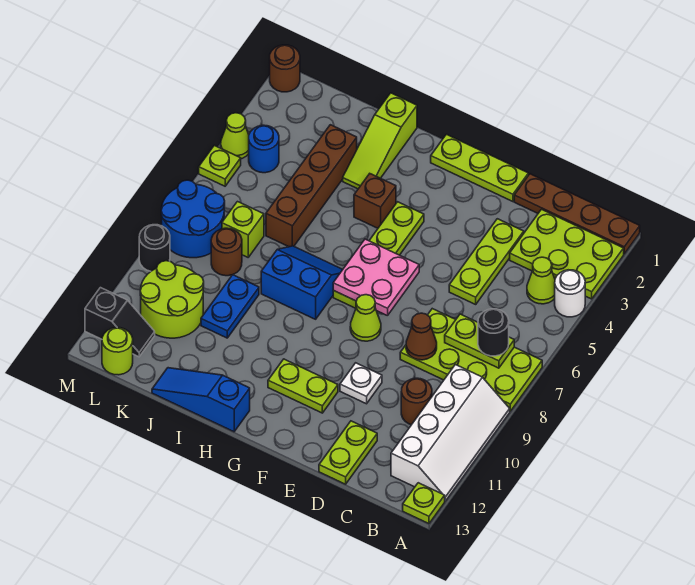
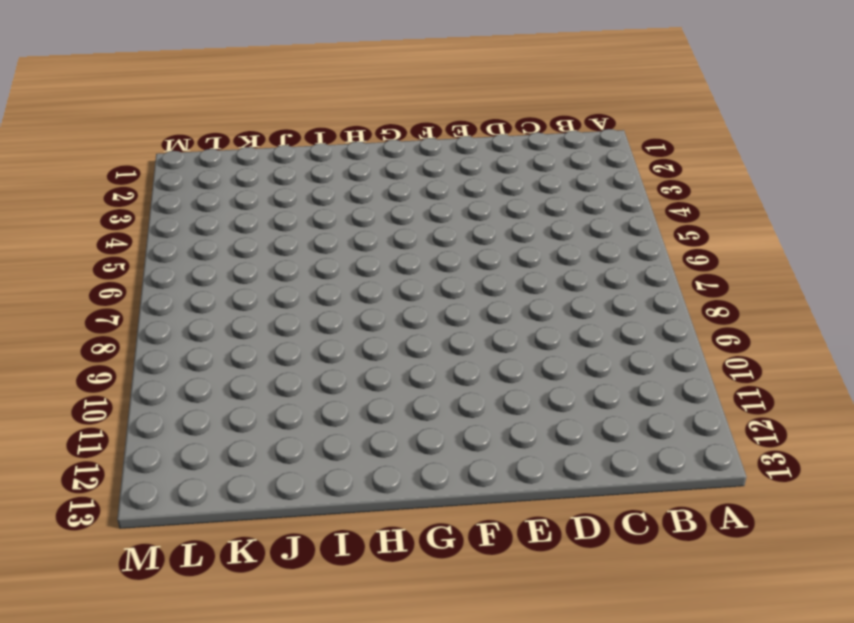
none -> brown 1x4 plate [514,174,640,254]
none -> lime 2x3 plate [510,209,624,299]
none -> white 1x1 round brick [555,270,585,317]
none -> lime 2x4 plate [400,309,542,411]

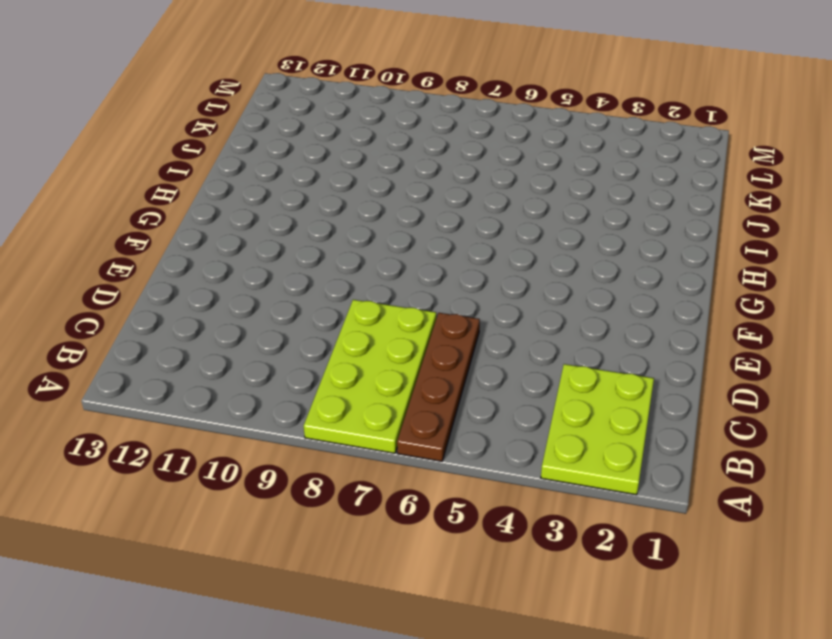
brown 1x4 plate [397,313,480,461] -> brown 1x4 plate moved to [514,174,640,254]
none -> white 1x1 round brick [555,270,585,317]
none -> white 2x4 slope [391,365,510,501]
none -> lime 1x1 plate [403,483,445,524]
none -> lime 1x1 cone [527,257,555,304]

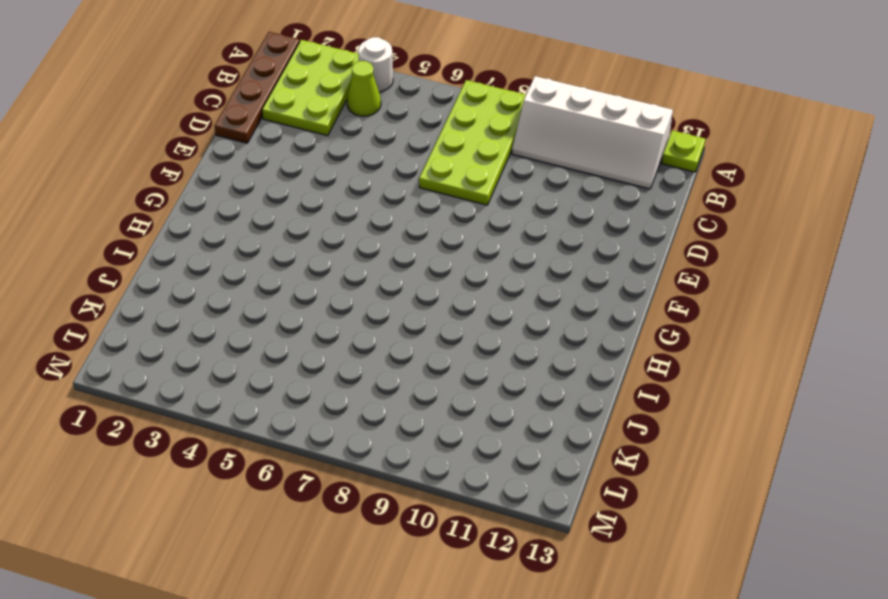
white 2x4 slope [512,76,673,189] -> white 2x4 slope turned to [391,365,510,501]
none -> brown 1x1 round brick [401,378,432,425]
none -> lime 1x3 plate [449,219,524,304]
none -> lime 1x2 plate [319,421,377,484]
none -> lime 1x3 plate [431,134,528,202]

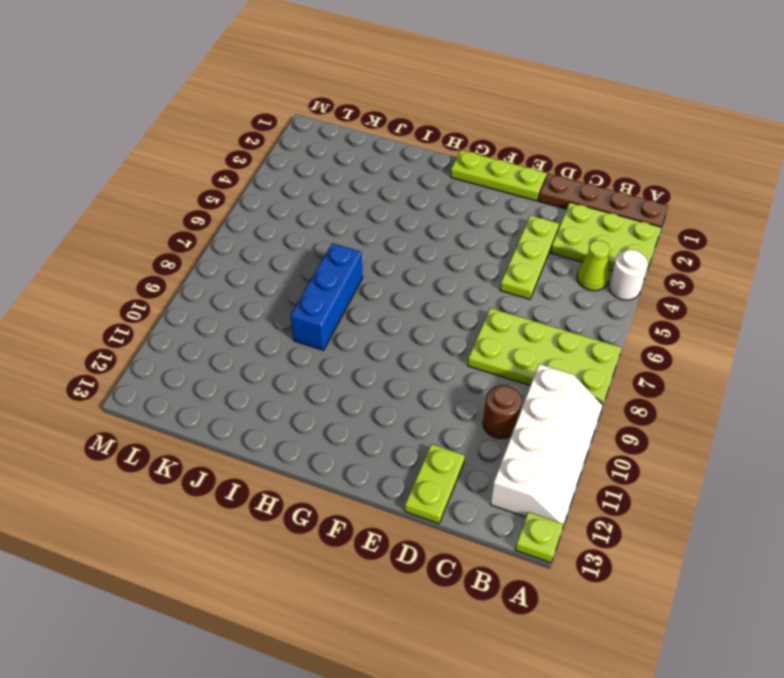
blue 1x3 brick [291,243,363,350] -> blue 2x2 slope [261,246,343,319]
none -> white 1x1 plate [340,363,382,404]
none -> lime 1x1 cone [350,295,381,341]
none -> lime 1x2 plate [268,359,338,413]
none -> lime 1x4 plate [333,202,424,308]

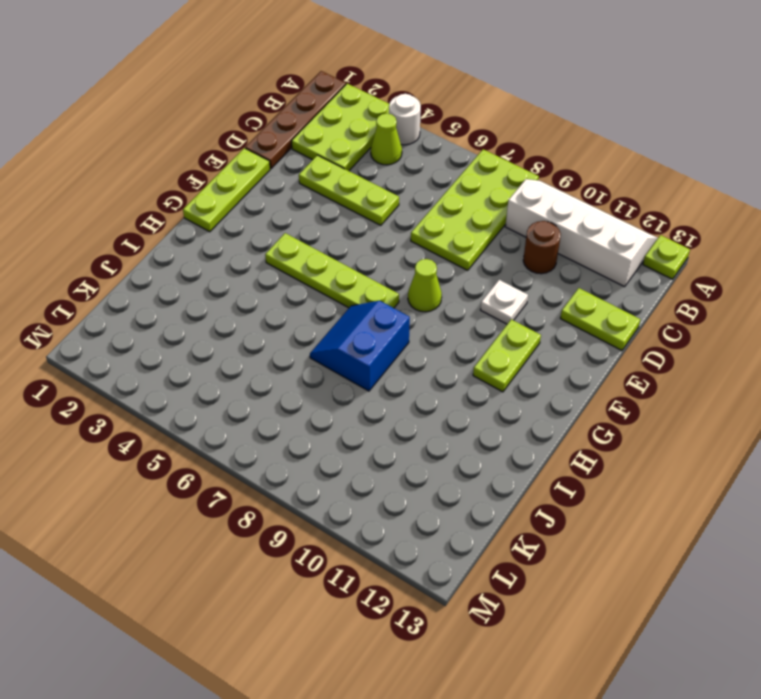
none -> brown 1x1 brick [354,174,396,228]
none -> blue 1x3 slope [152,368,250,432]
none -> lime 1x3 slope [343,93,417,189]
none -> brown 1x4 brick [266,125,357,247]

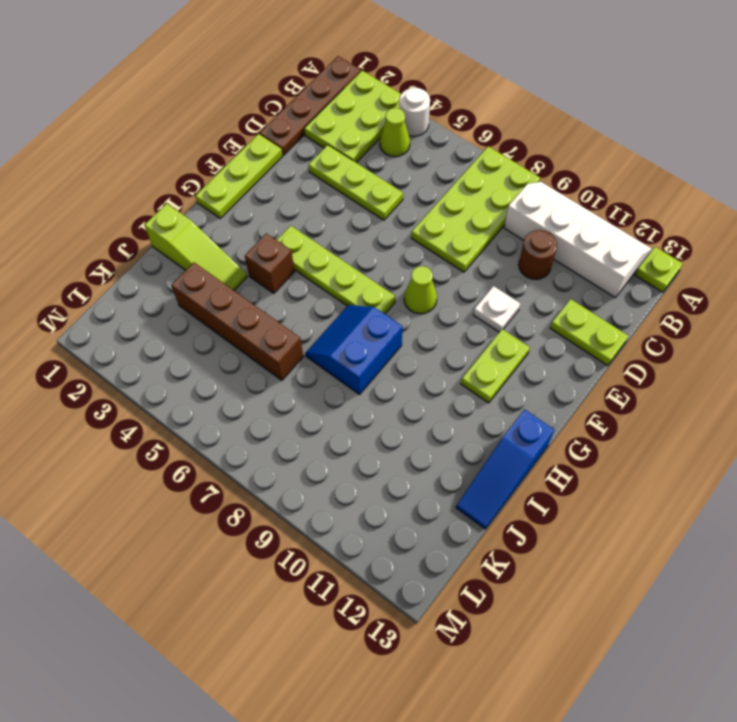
none -> blue 1x2 plate [201,275,259,338]
none -> lime 1x1 brick [222,202,264,257]
none -> brown 1x1 round brick [211,228,242,276]
none -> lime 2x2 round brick [140,261,204,338]

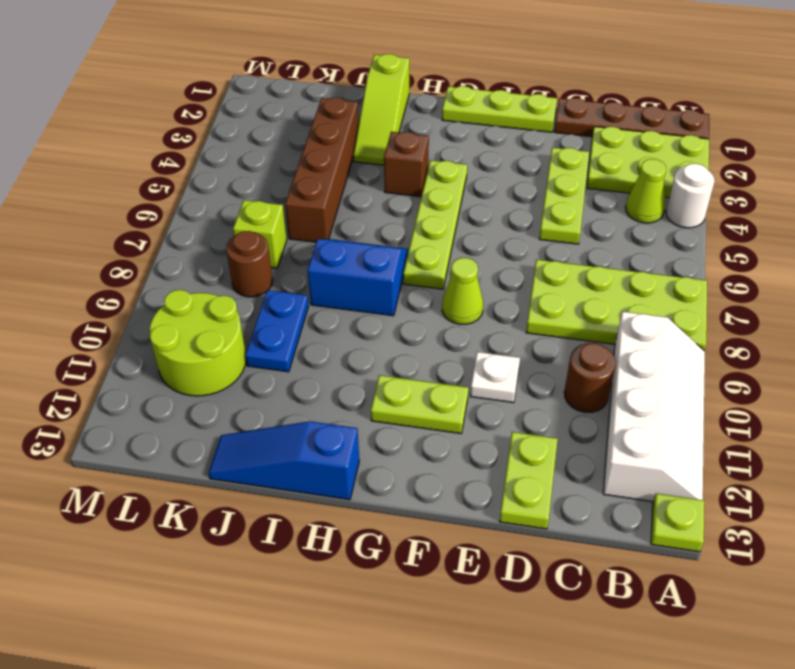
none -> blue 1x1 round brick [249,125,279,173]
none -> blue 2x2 round brick [161,180,225,258]
none -> black 1x2 slope [85,288,155,357]
none -> lime 1x1 round brick [102,328,133,375]

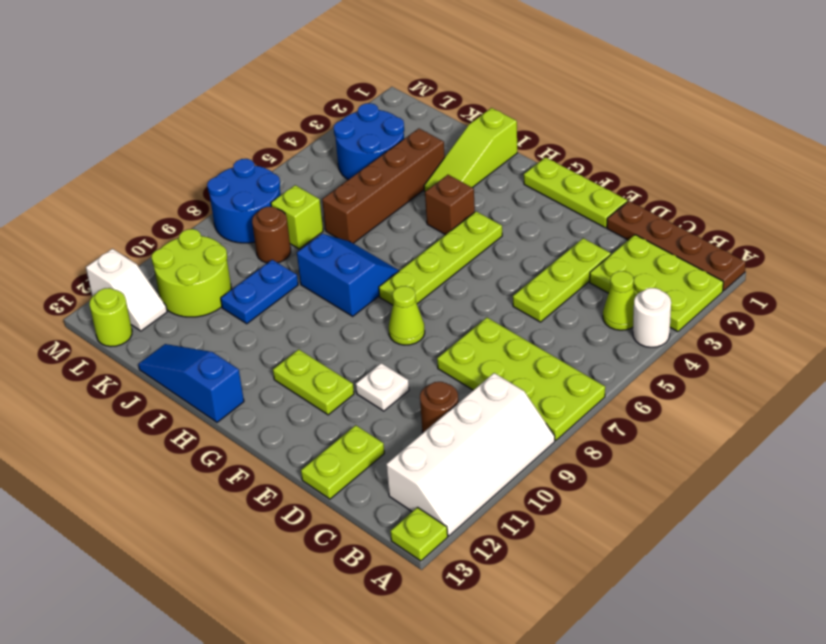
blue 2x2 round brick [334,103,404,180] -> blue 1x1 round brick [249,125,279,173]
white 1x2 slope [86,249,167,331] -> black 1x2 slope [85,288,155,357]
none -> brown 1x1 round brick [270,45,300,92]
none -> lime 1x1 cone [221,113,249,159]
none -> lime 1x1 plate [199,145,241,186]
none -> black 1x1 round brick [139,225,170,271]

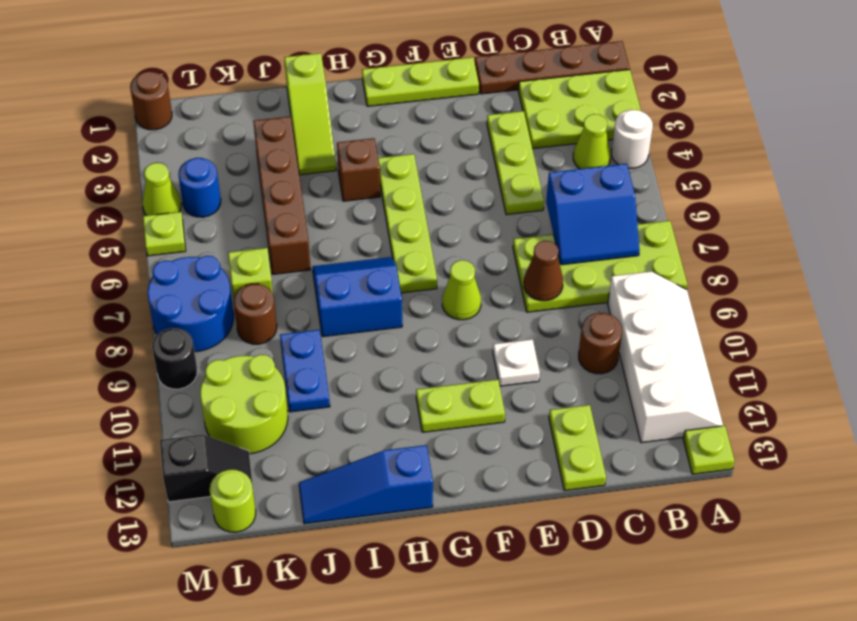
blue 2x2 slope [546,164,640,265] -> lime 1x2 plate [445,314,514,368]
none -> pink 2x2 plate [333,239,419,316]
none -> black 1x1 round brick [478,309,509,356]

